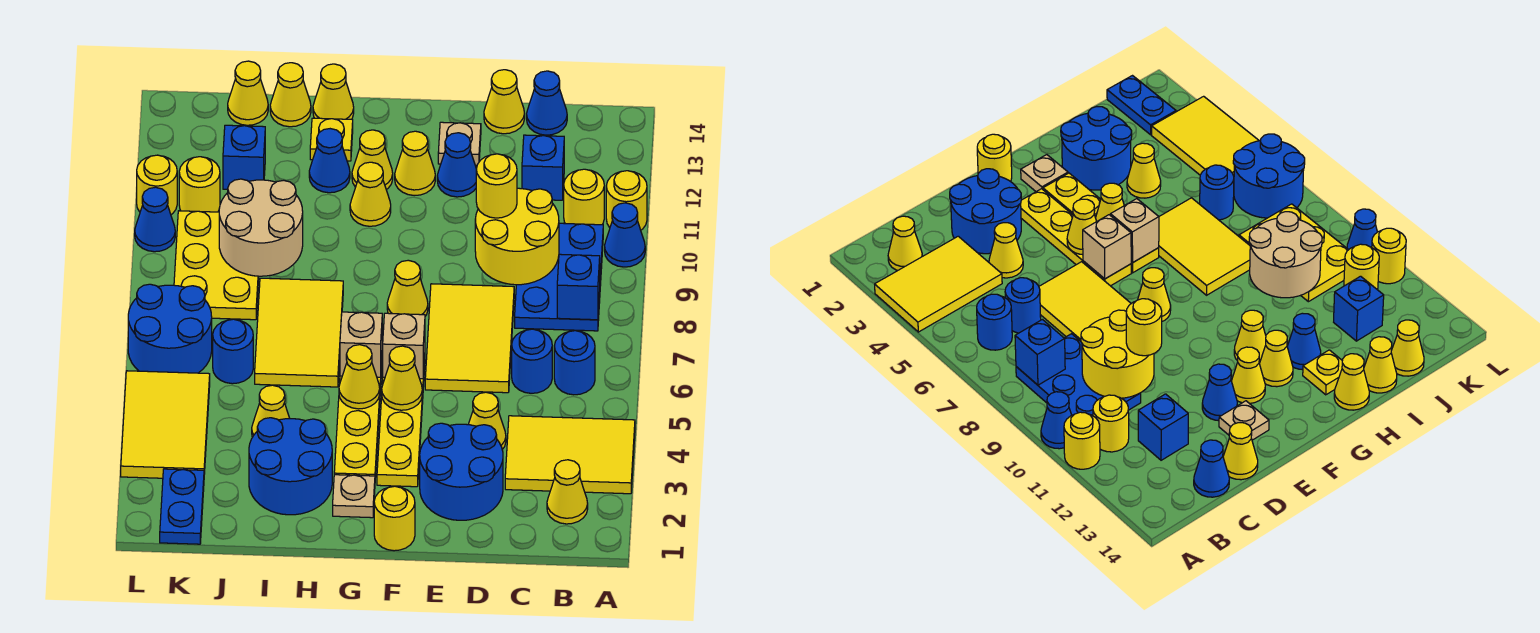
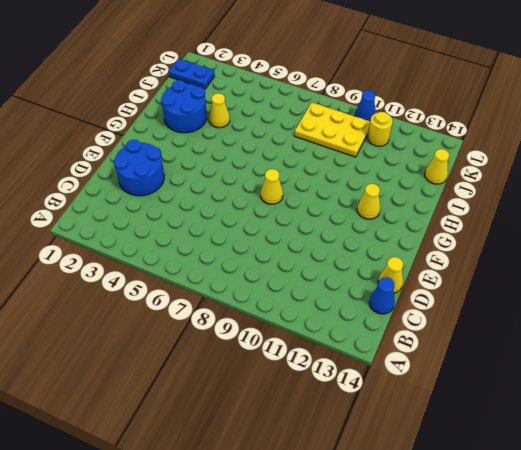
none -> yellow 2x3 tile [505,416,635,494]
none -> blue 1x1 cone [605,203,645,267]
none -> yellow 1x1 round brick [606,171,647,230]
none -> yellow 1x1 cone [547,460,588,524]

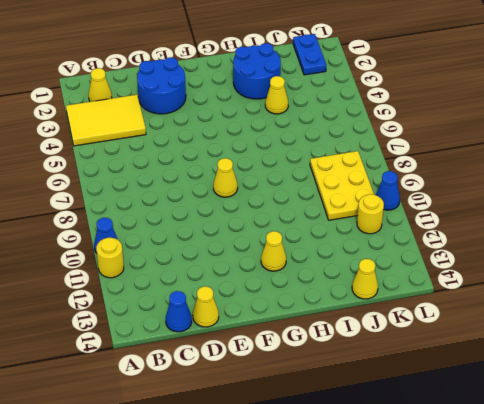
none -> blue 1x1 round brick [554,331,595,395]
none -> blue 2x3 plate [515,223,603,331]
none -> yellow 1x1 round brick [564,169,604,225]
none -> blue 1x1 round brick [512,329,552,393]

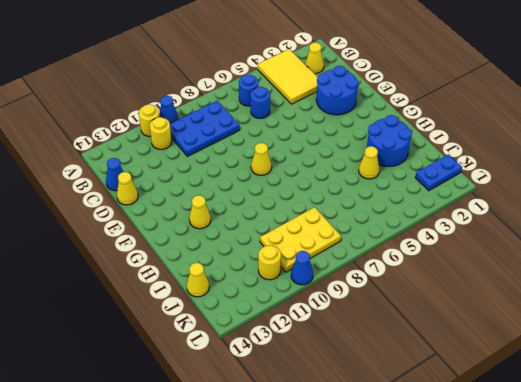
none -> blue 1x1 brick [522,135,564,200]
none -> yellow 1x1 cone [468,392,506,449]
none -> yellow 2x3 tile [425,284,514,393]
none -> blue 1x1 cone [437,133,476,197]

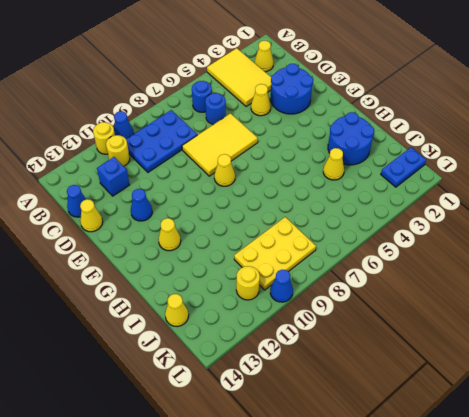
none -> tan 1x1 plate [438,122,481,165]
none -> yellow 1x1 round brick [374,486,415,551]
none -> yellow 1x4 plate [377,358,425,487]
none -> yellow 1x1 cone [395,131,435,196]

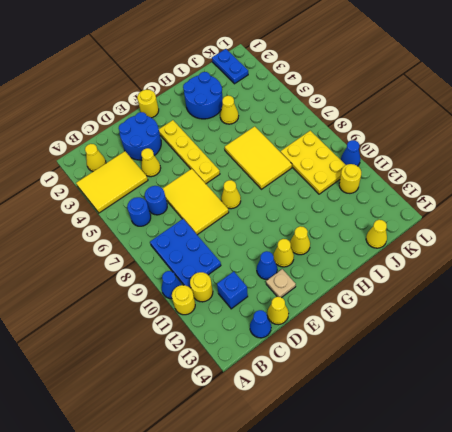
none -> tan 1x1 plate [333,475,375,518]
none -> yellow 1x4 plate [334,362,382,477]
none -> yellow 1x1 cone [350,162,391,226]
none -> blue 1x1 cone [309,129,350,193]

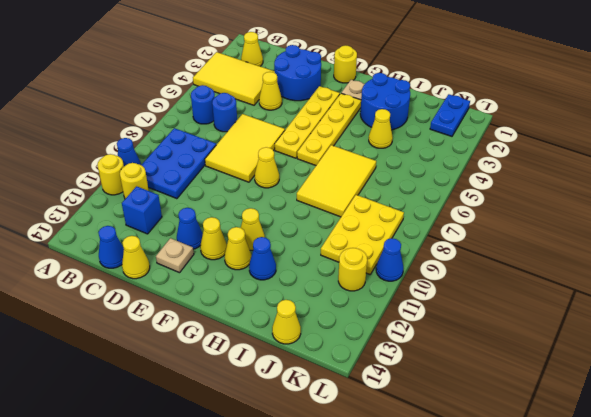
none -> yellow 1x1 plate [310,118,353,161]
none -> yellow 1x1 cone [313,64,354,119]
none -> yellow 1x1 cone [270,63,311,127]
none -> blue 1x1 round brick [213,319,253,384]

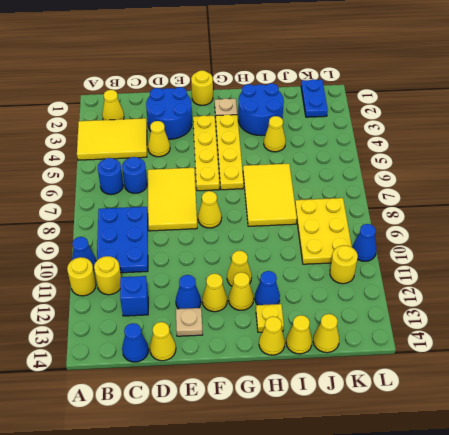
none -> blue 1x1 round brick [213,319,253,384]
none -> blue 1x1 brick [223,125,265,189]
none -> yellow 2x3 tile [121,371,210,478]
none -> blue 2x2 round brick [128,284,212,373]

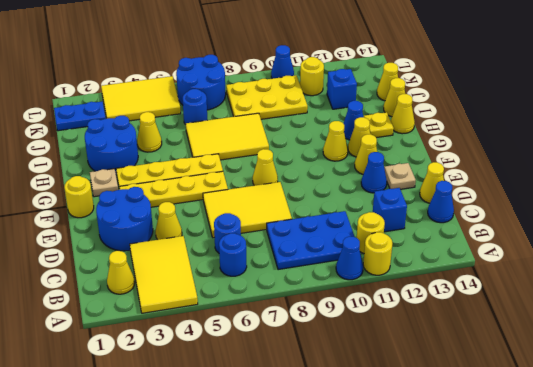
none -> yellow 1x1 round brick [137,155,177,215]
none -> blue 1x1 brick [557,254,600,320]
none -> yellow 2x2 round brick [475,188,559,285]
none -> yellow 1x1 cone [382,346,422,410]

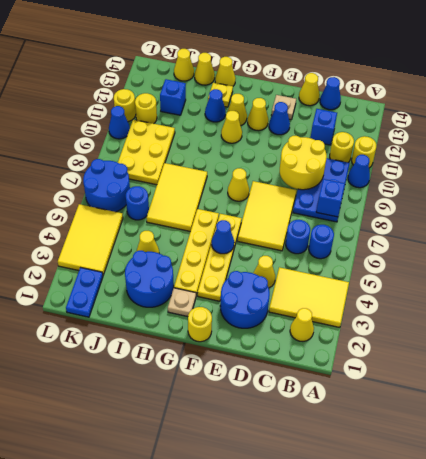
blue 1x1 cone [212,220,234,254] -> yellow 1x1 cone [382,346,422,410]
none -> tan 1x1 brick [383,313,425,379]
none -> yellow 1x1 cone [339,345,380,409]
none -> tan 1x1 brick [340,312,382,377]
none -> tan 2x2 round brick [219,179,303,276]

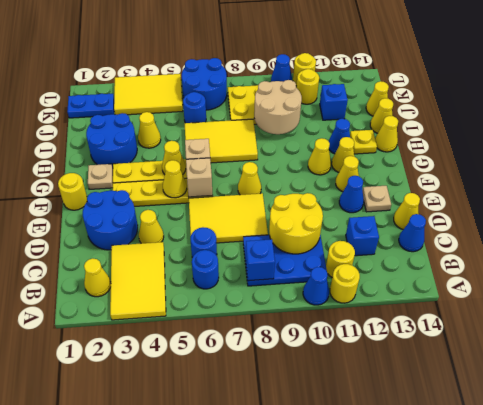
none -> yellow 1x1 round brick [476,154,517,218]

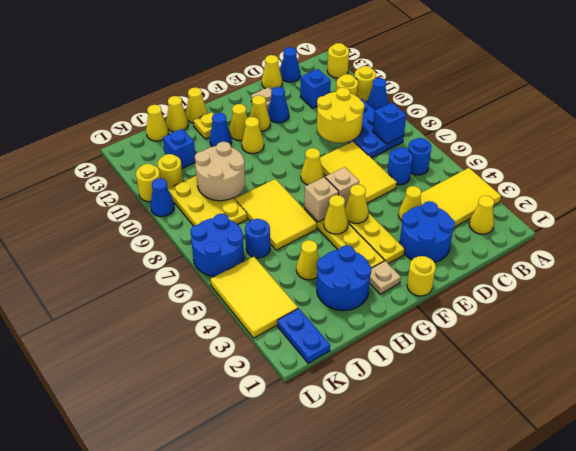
yellow 1x1 round brick [327,43,349,78] -> yellow 1x1 round brick moved to [476,154,517,218]

